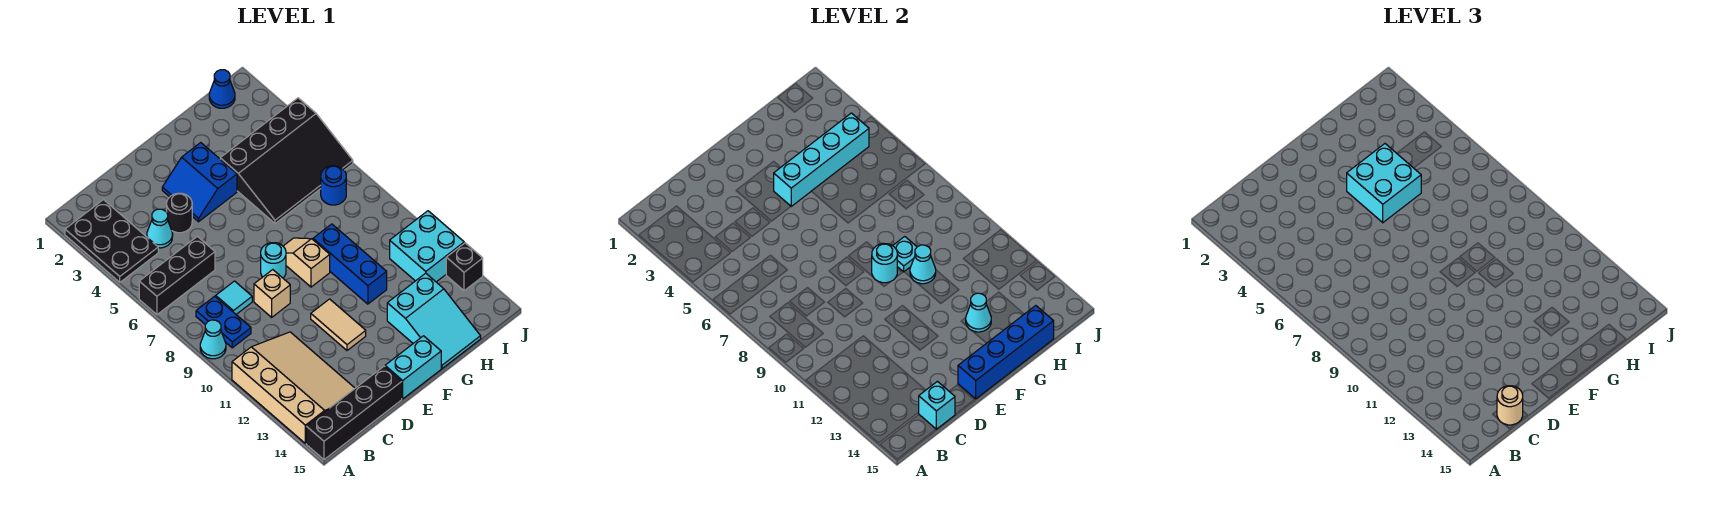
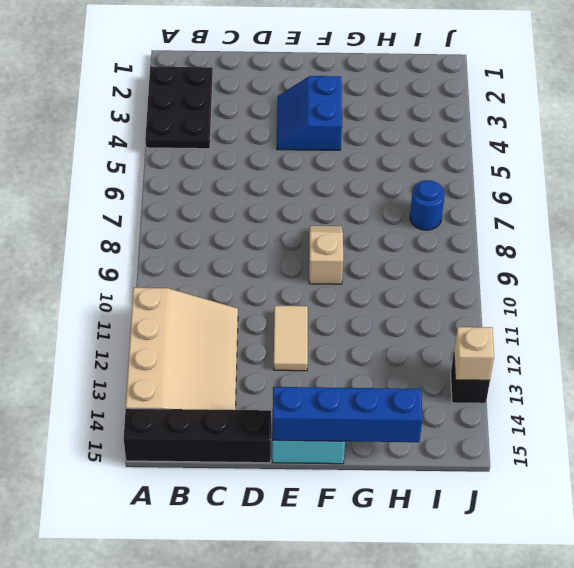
tan 1x1 brick [454,327,494,380] -> tan 1x1 brick moved to [254,270,290,317]
none -> black 1x3 brick [139,236,215,315]
none -> cyan 1x1 cone [200,320,226,359]
none -> blue 1x2 plate [196,296,251,348]
none -> cyan 1x1 cone [147,209,173,248]

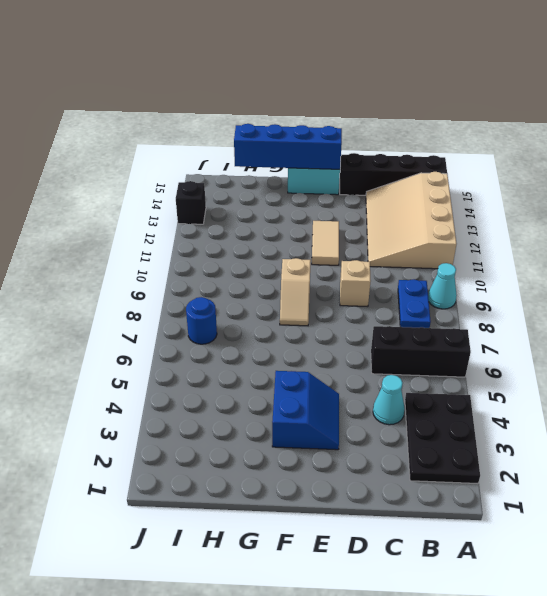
none -> cyan 1x1 tile [216,281,252,314]
none -> black 1x1 round brick [167,193,192,233]
none -> cyan 1x1 round brick [261,243,286,278]
none -> black 3x4 slope [220,98,353,223]

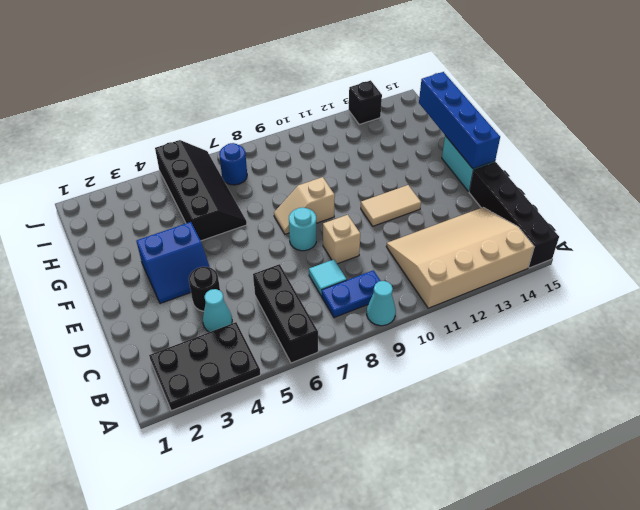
black 2x4 slope [155,140,247,241] -> black 3x4 slope [220,98,353,223]
none -> blue 1x3 brick [313,224,387,304]
none -> cyan 2x3 slope [387,273,481,368]
none -> blue 1x1 cone [209,70,235,108]
none -> cyan 2x2 brick [390,211,464,282]

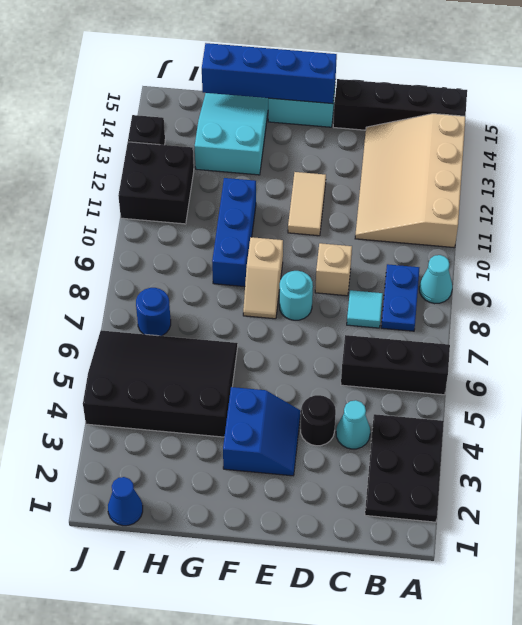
black 2x2 brick [118,142,194,224] -> cyan 2x2 brick [390,211,464,282]
none -> cyan 1x1 brick [919,381,955,429]
none -> cyan 1x4 brick [774,113,869,206]
none -> cyan 1x1 round brick [872,243,897,283]
none -> cyan 1x1 plate [893,237,917,272]

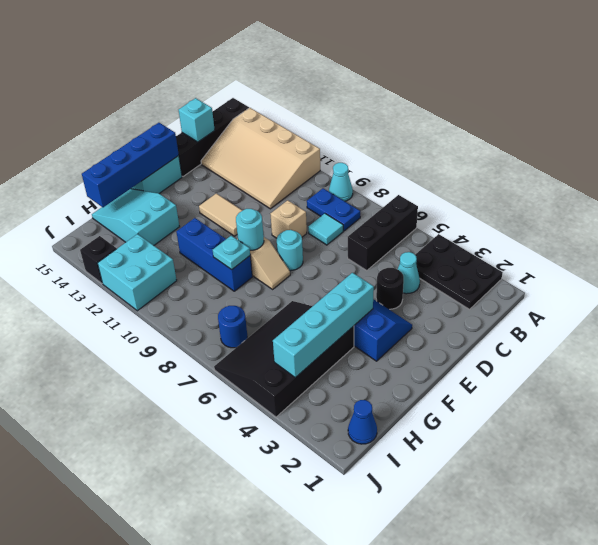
none -> cyan 1x1 cone [910,245,936,284]
none -> cyan 1x1 cone [966,293,991,332]
none -> tan 1x1 round brick [1497,386,1523,425]
none -> cyan 2x2 brick [1347,144,1421,223]

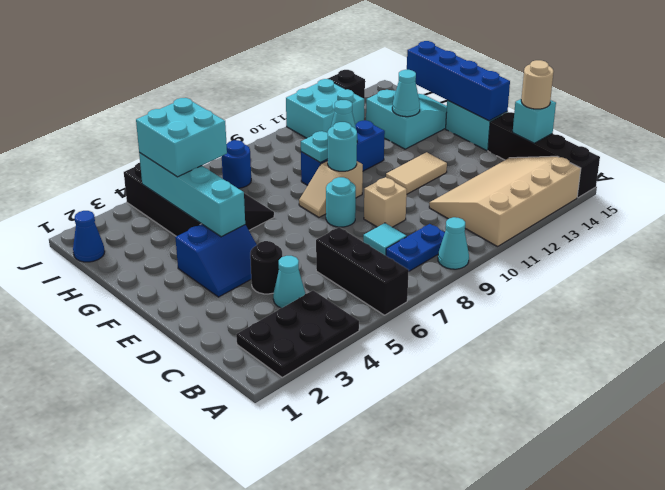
cyan 2x2 brick [136,98,227,177] -> cyan 2x2 brick moved to [1347,144,1421,223]

